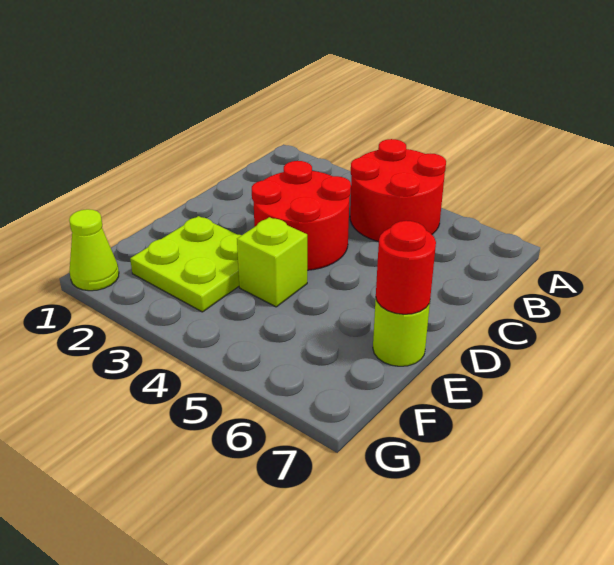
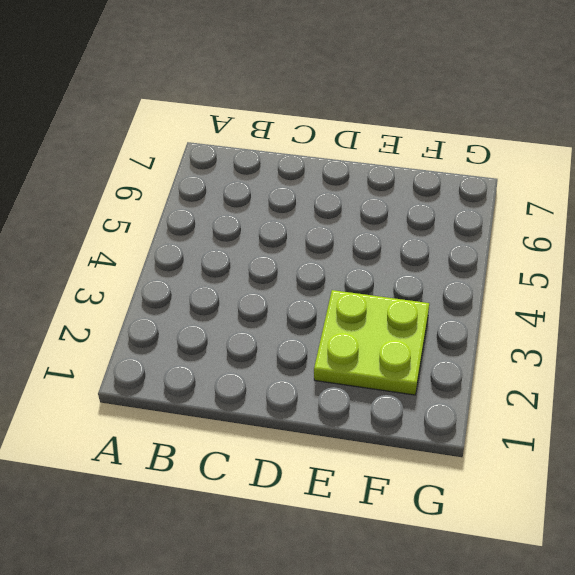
none -> red 2x2 round brick [350,139,446,242]
none -> red 2x2 round brick [252,161,351,270]

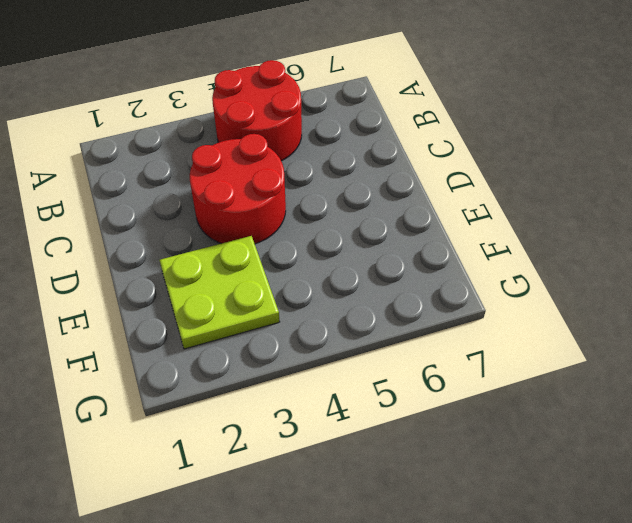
none -> lime 1x1 brick [237,217,307,307]
none -> lime 1x1 round brick [373,300,430,366]

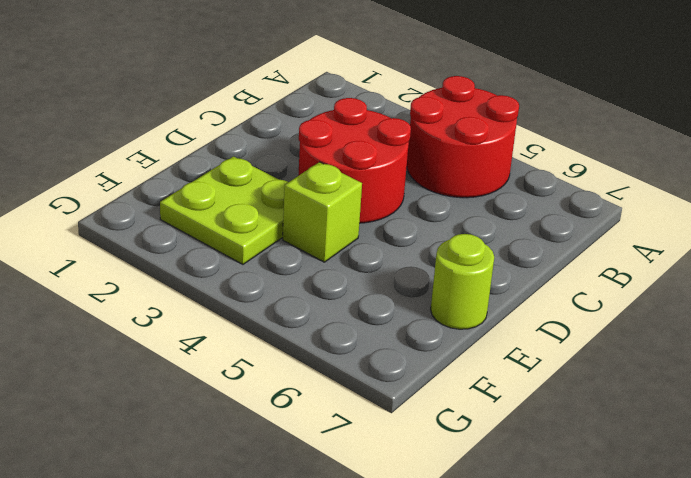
none -> lime 1x1 cone [69,209,119,291]
none -> red 1x1 round brick [376,221,436,314]

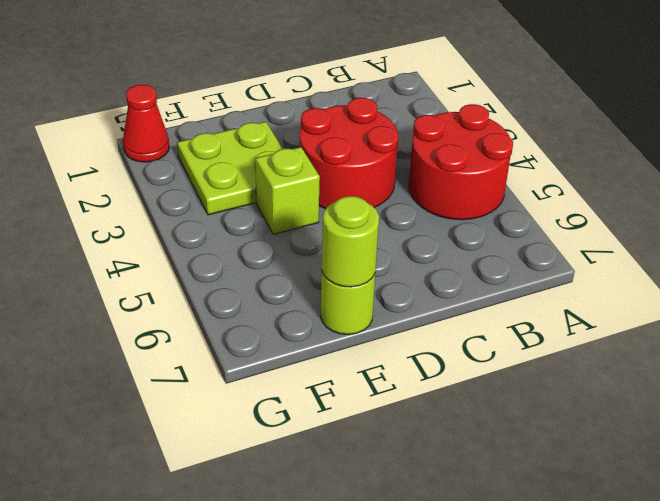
lime 1x1 round brick [322,196,379,287] -> red 1x1 round brick [376,221,436,314]
red 1x1 cone [123,85,169,162] -> lime 1x1 cone [69,209,119,291]

